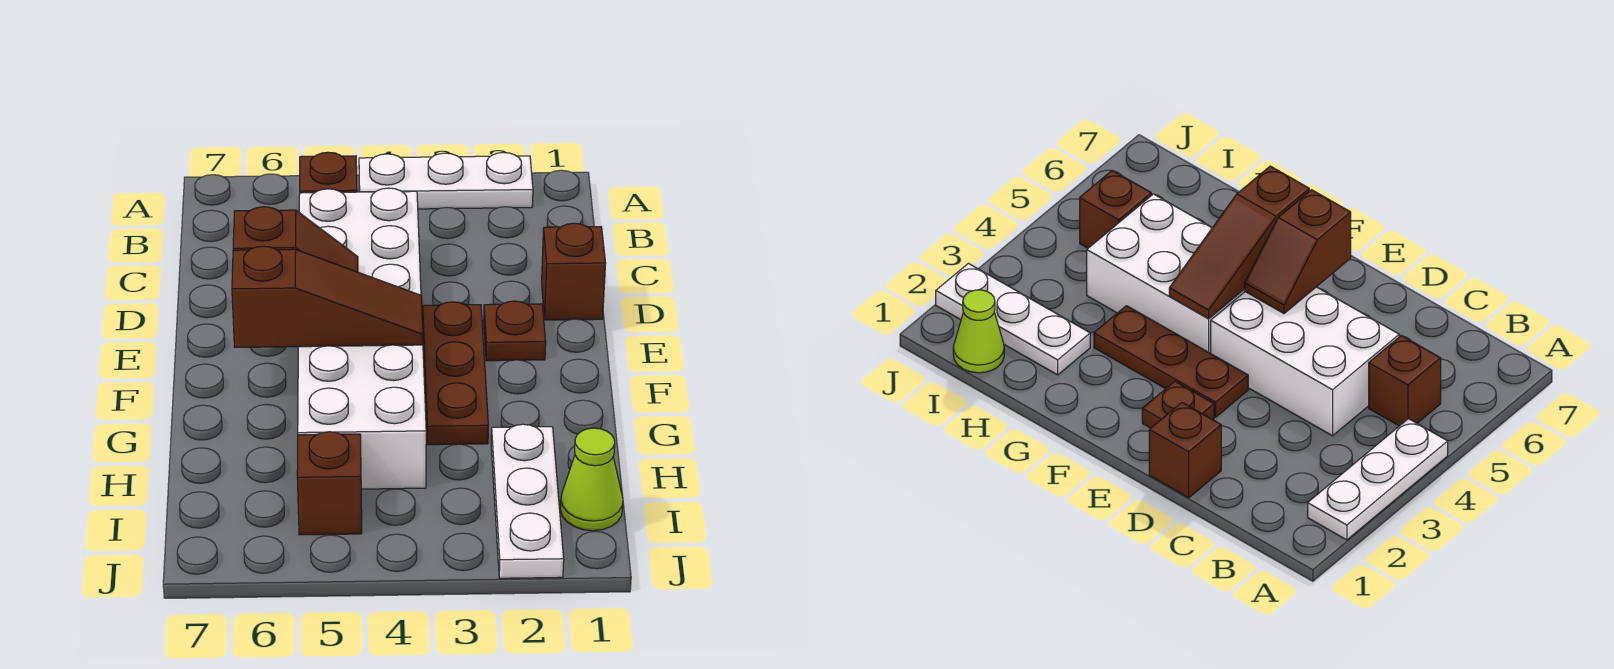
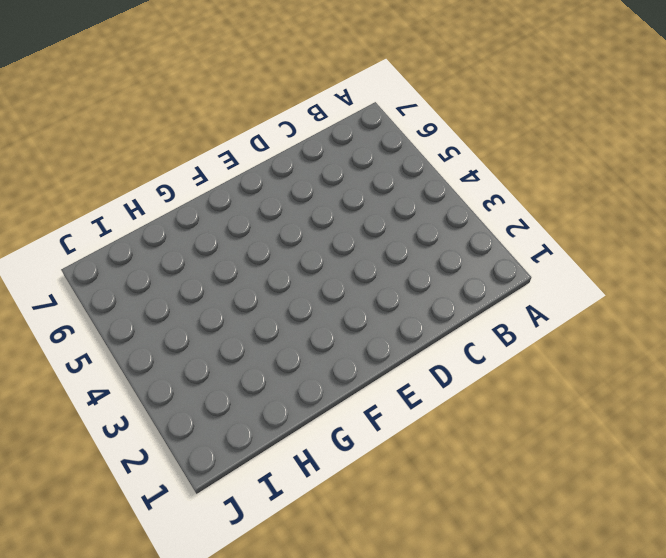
none -> white 1x3 plate [359,152,533,209]
none -> brown 1x1 brick [300,152,357,193]
none -> white 2x3 brick [299,188,421,295]

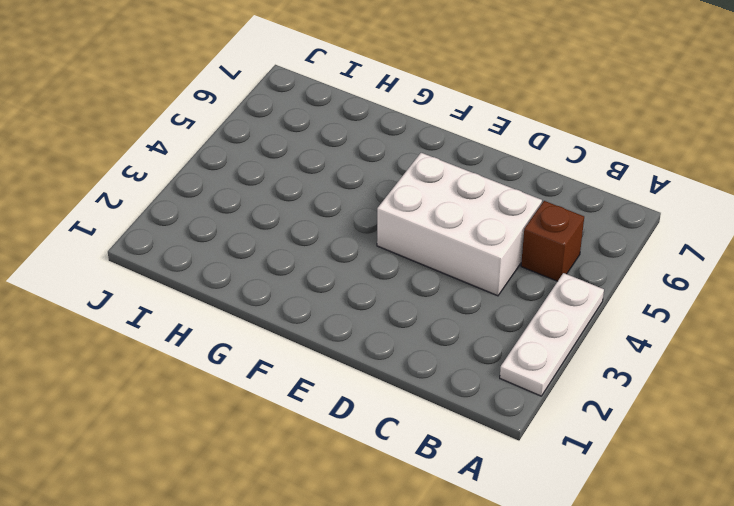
none -> brown 1x1 brick [542,223,606,320]
none -> brown 1x1 plate [484,301,546,361]
none -> brown 1x3 plate [423,302,488,445]

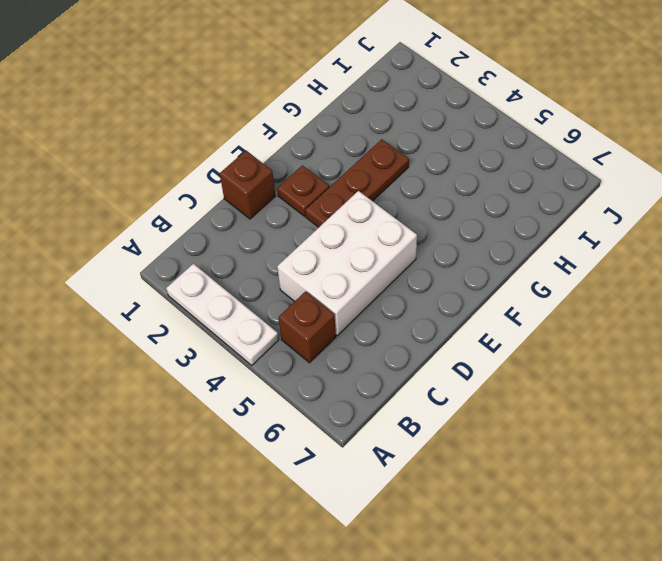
none -> white 2x3 brick [298,345,426,489]
none -> white 1x3 plate [491,424,564,578]
none -> lime 1x1 cone [560,428,623,531]

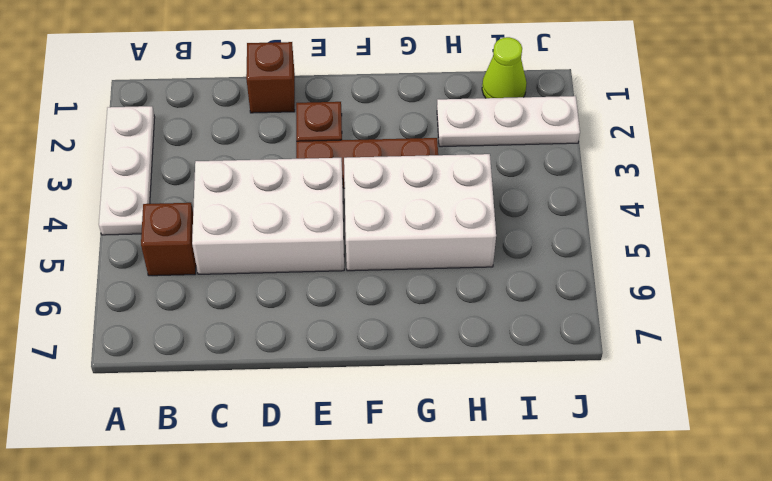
none -> brown 1x1 brick [297,432,362,535]
none -> brown 1x2 slope [233,207,358,272]
none -> brown 1x3 slope [232,246,423,347]

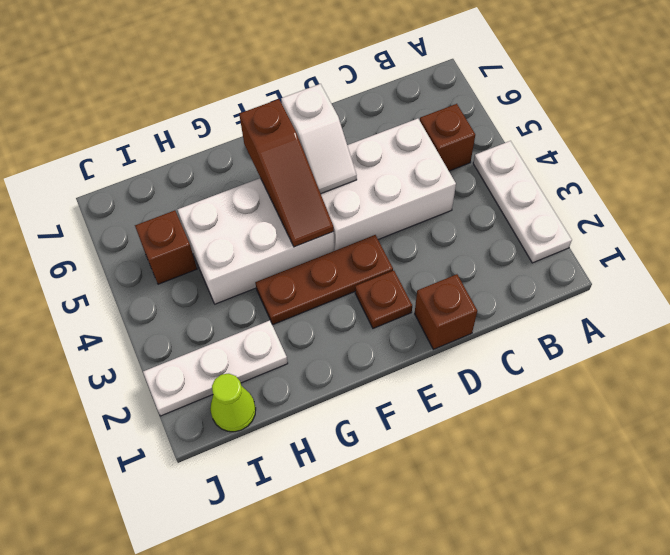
white 1x2 slope [281,84,357,194] -> brown 1x2 slope [233,207,358,272]

